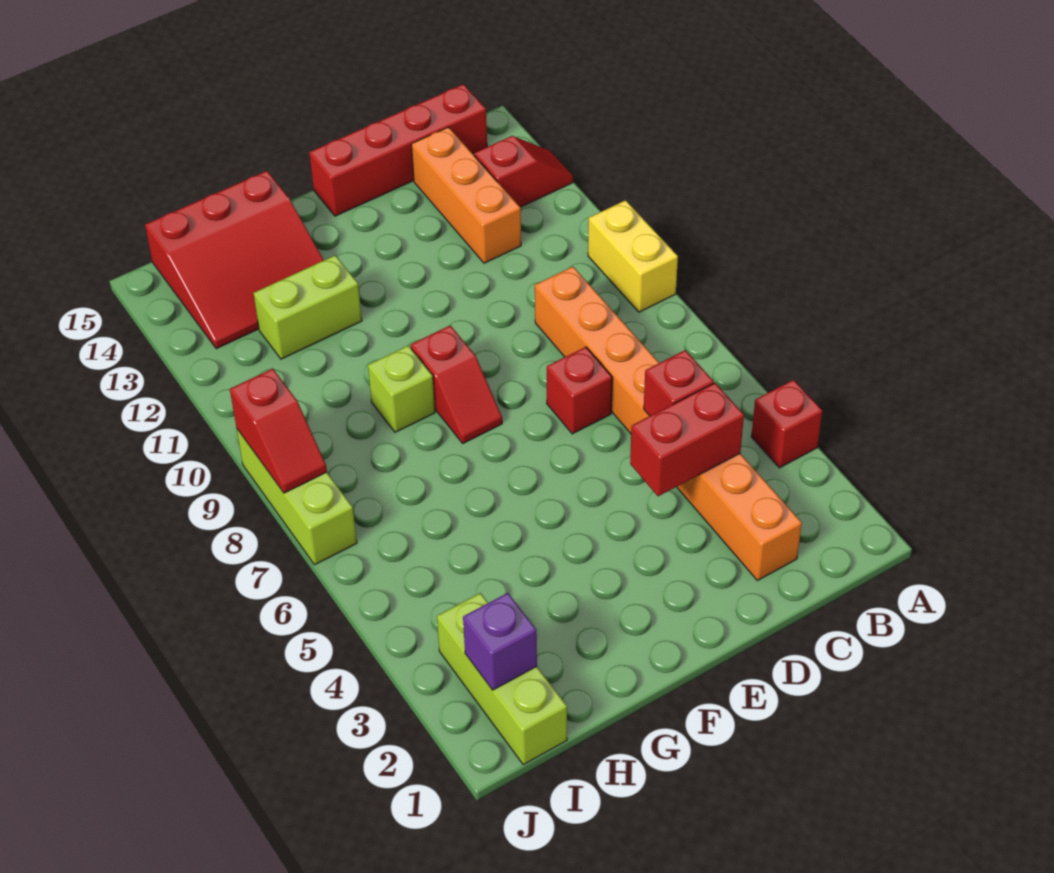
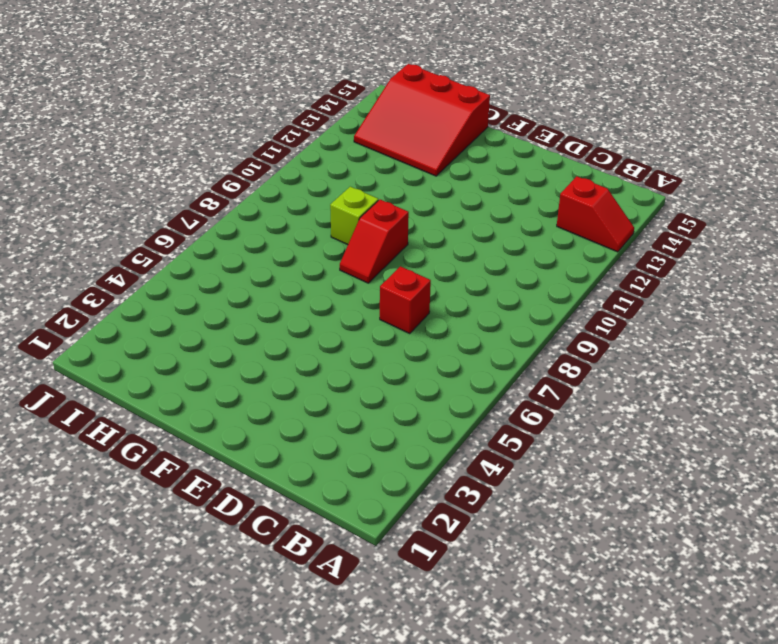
none -> red 1x1 brick [751,380,822,468]
none -> yellow 1x2 brick [588,200,678,312]
none -> red 1x4 brick [309,84,487,216]

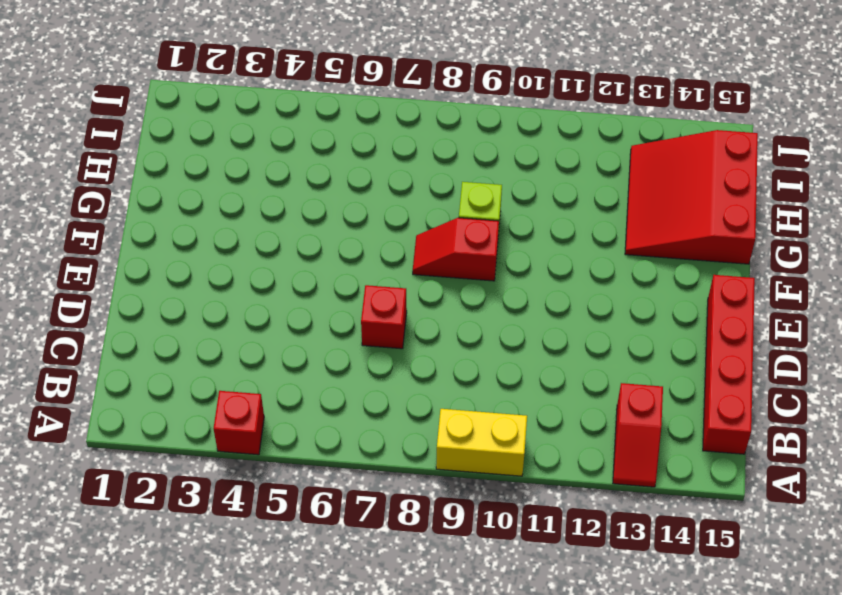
none -> orange 1x8 brick [535,267,802,581]
none -> orange 1x3 brick [411,127,521,263]
none -> lime 1x2 brick [254,255,362,359]

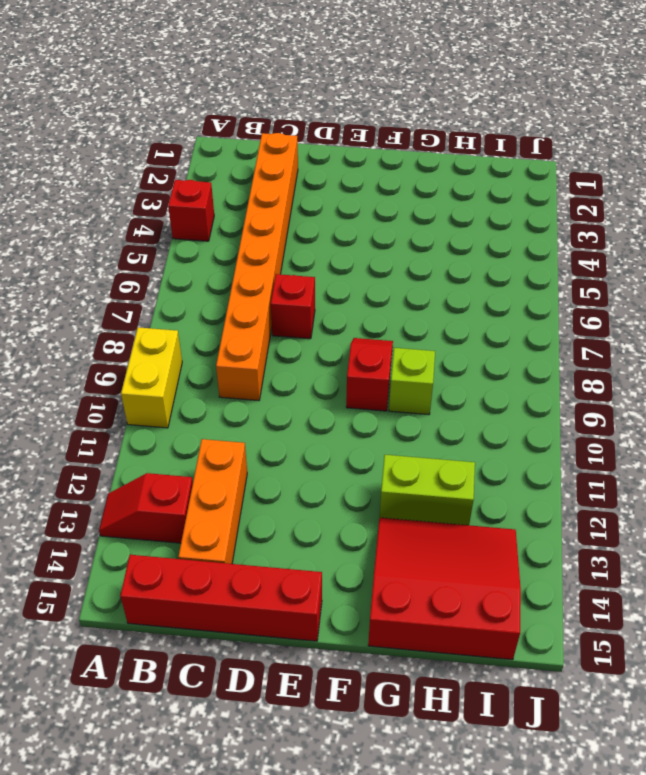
none -> lime 1x3 brick [437,593,567,765]
none -> lime 1x3 brick [237,429,357,565]
none -> red 1x2 brick [630,383,744,496]

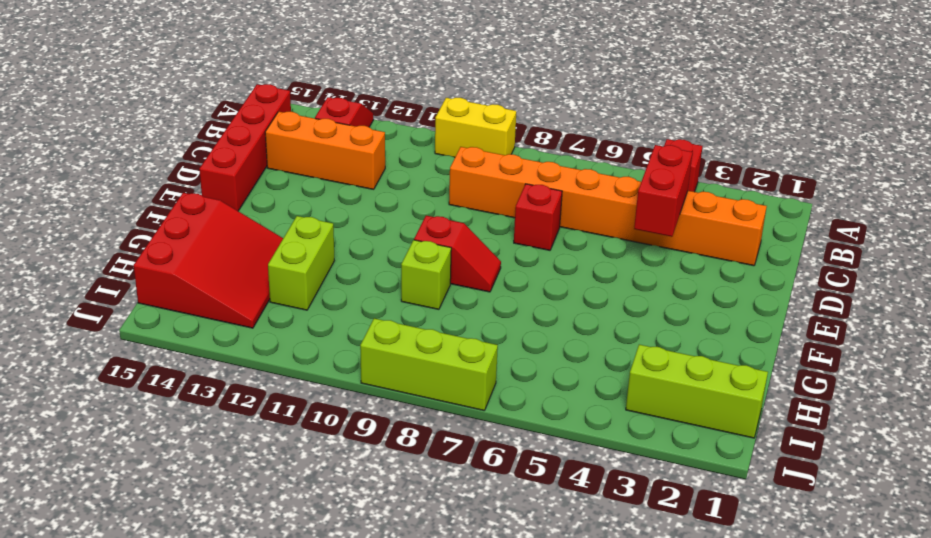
none -> red 1x1 brick [644,350,714,416]
none -> purple 1x1 brick [463,593,537,690]
none -> red 1x2 slope [230,369,327,493]

